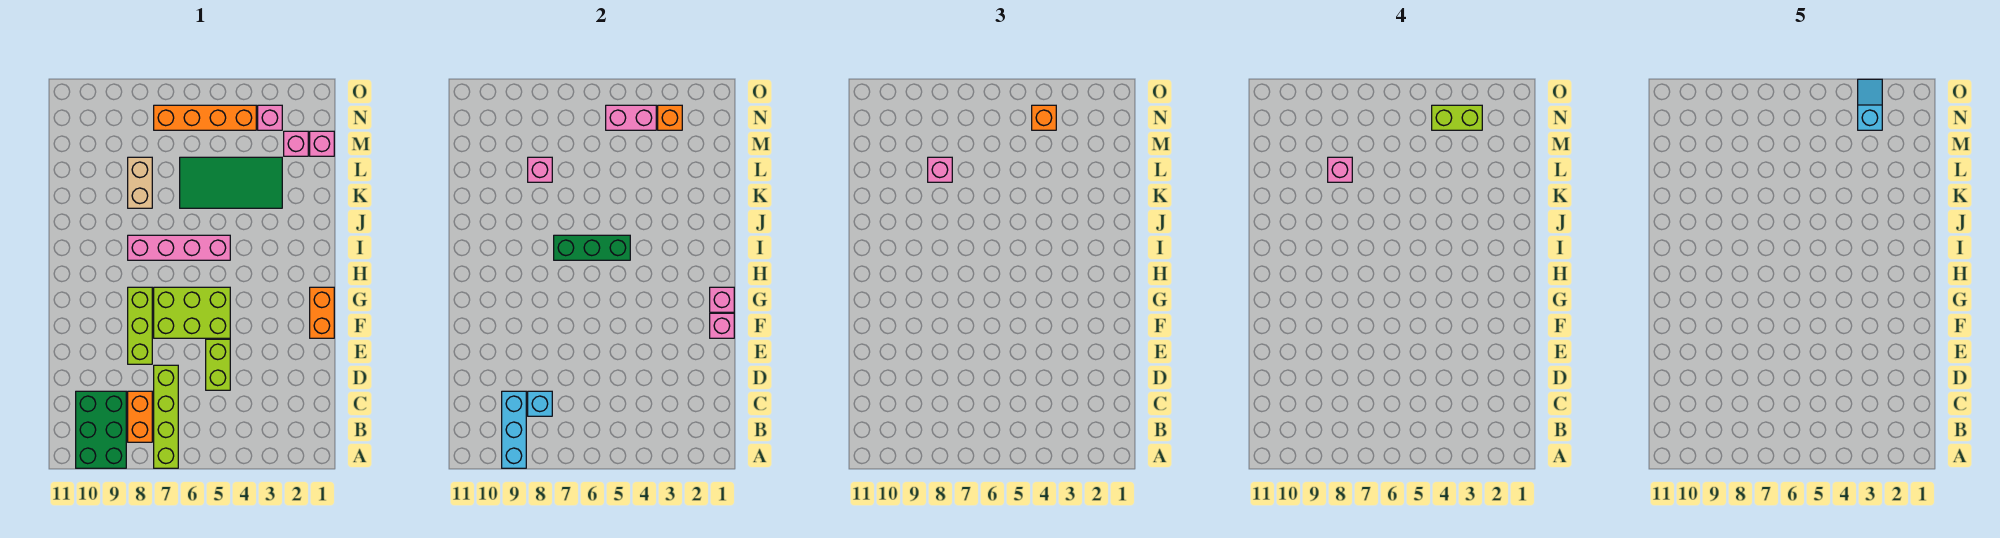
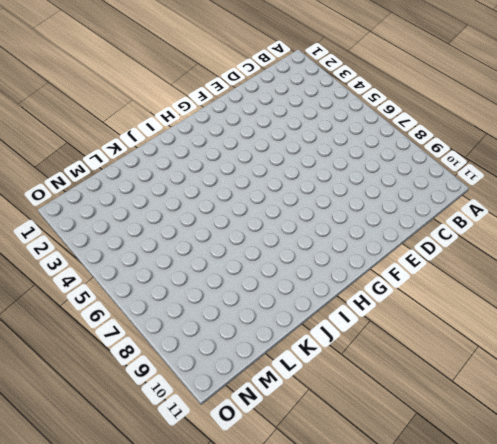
none -> lime 1x4 brick [154,365,178,468]
none -> green 2x3 brick [76,391,126,468]
none -> orange 1x2 brick [128,391,152,442]

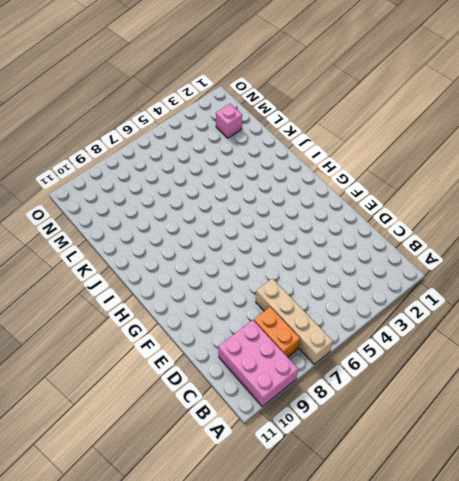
tan 1x4 brick [256,278,333,364] -> lime 1x4 brick [154,365,178,468]
pink 2x3 brick [218,320,298,407] -> green 2x3 brick [76,391,126,468]
none -> lime 1x2 brick [206,339,230,390]
none -> lime 1x3 brick [128,287,152,364]
none -> orange 1x2 brick [310,287,334,338]

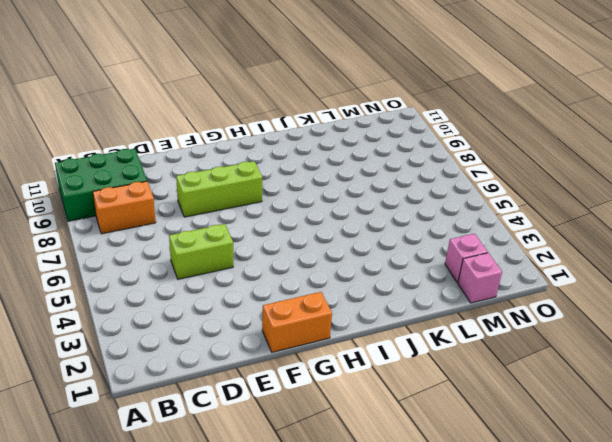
none -> lime 1x4 brick [154,365,178,468]
none -> lime 2x3 brick [154,287,230,338]
none -> pink 1x4 brick [128,235,230,260]

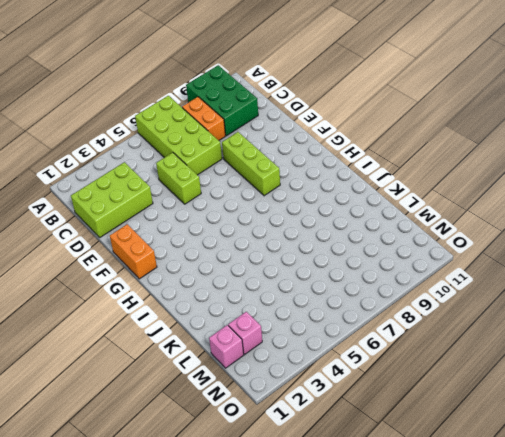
lime 2x4 brick [135,96,222,175] -> lime 1x4 brick [154,365,178,468]
lime 2x3 brick [71,162,153,237] -> lime 2x3 brick moved to [154,287,230,338]
none -> pink 1x4 brick [128,235,230,260]
none -> green 2x4 tile [180,157,282,208]
none -> tan 1x2 brick [128,157,152,208]

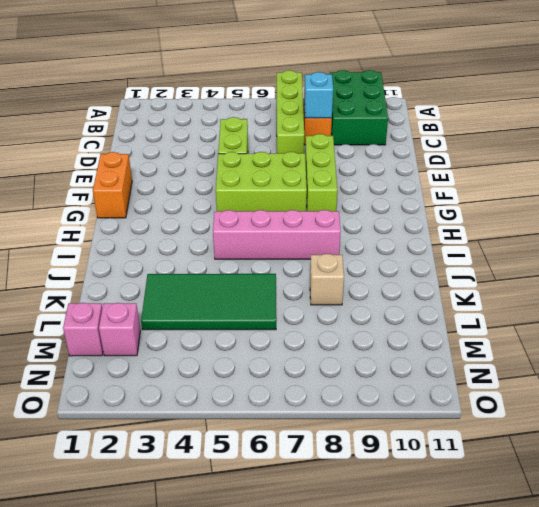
tan 1x1 brick [310,254,344,305] -> tan 1x2 brick [128,157,152,208]
none -> pink 1x1 brick [258,105,282,130]
none -> orange 1x4 brick [154,105,256,130]
none -> cyan 1x3 brick [502,391,526,468]

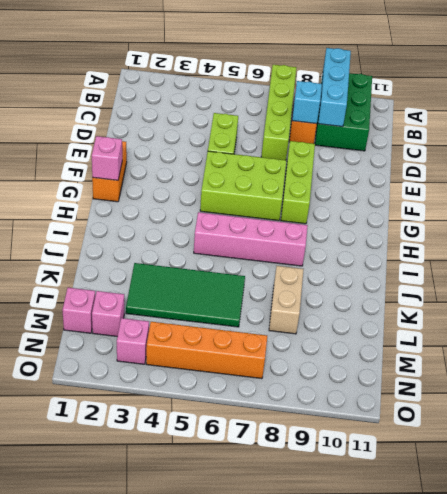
none -> pink 1x1 brick [710,313,734,338]
none -> green 1x3 brick [554,235,630,260]
none -> pink 1x1 brick [528,157,552,182]

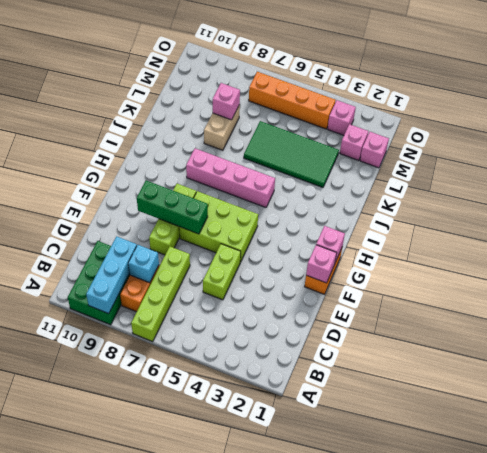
green 1x3 brick [137,181,208,234] -> green 1x3 brick moved to [554,235,630,260]
none -> orange 1x1 brick [658,105,682,130]
none -> pink 1x2 brick [606,105,656,130]
none -> pink 1x1 brick [928,157,952,182]

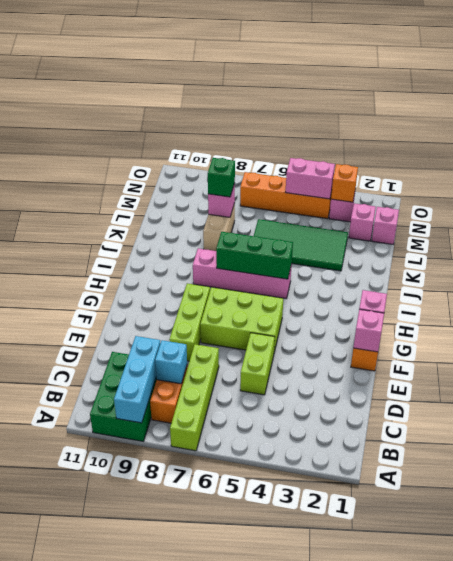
green 1x1 brick [208,158,235,197] -> pink 1x1 brick [928,157,952,182]
none -> orange 1x1 brick [1032,105,1056,130]
none -> pink 1x1 brick [1328,157,1352,182]
none -> lime 1x2 brick [1432,105,1482,130]

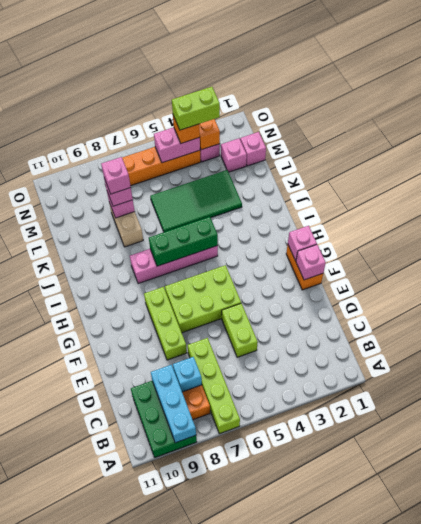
none -> cyan 1x2 slope [1858,79,1882,130]

